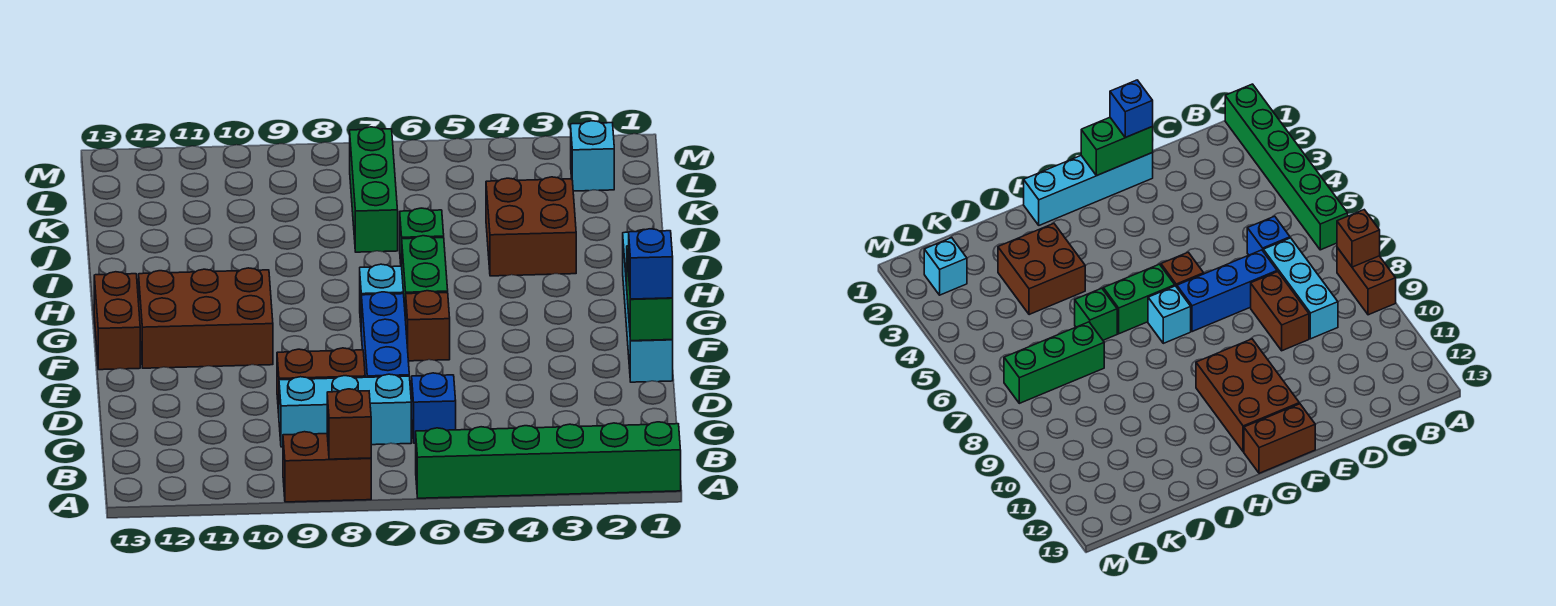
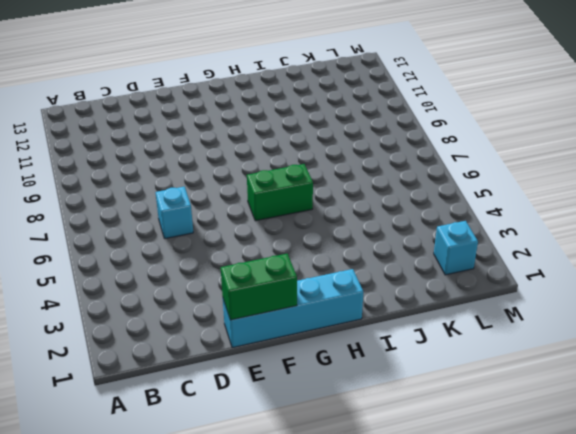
cyan 1x1 brick [155,187,193,239] -> cyan 1x1 brick moved to [360,264,403,322]
none -> green 1x6 brick [416,422,681,498]
none -> brown 1x2 brick [283,432,371,502]
none -> blue 1x1 brick [412,373,456,443]

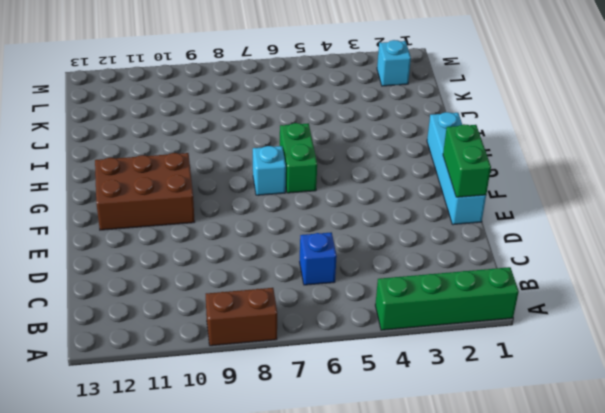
green 1x4 brick [375,267,519,330] -> green 1x6 brick [416,422,681,498]
none -> cyan 1x3 brick [279,374,411,447]
none -> blue 1x3 brick [361,292,409,377]
none -> brown 1x2 brick [277,348,365,413]

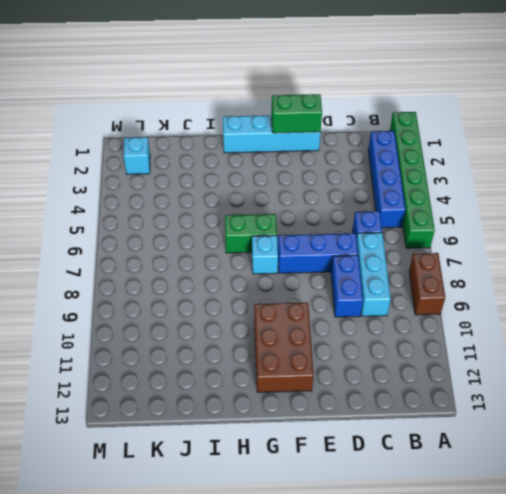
blue 1x4 brick [368,131,405,228] -> none
blue 1x2 brick [331,255,363,317] -> brown 1x2 brick [277,348,365,413]
none -> brown 1x1 brick [406,291,450,361]
none -> brown 1x2 brick [94,272,140,370]
none -> brown 2x2 brick [486,177,576,276]

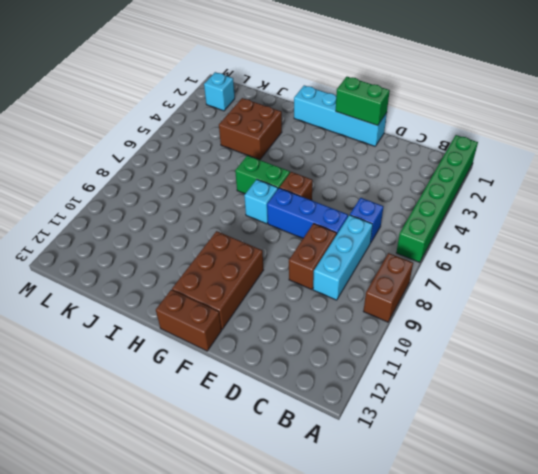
none -> green 1x1 brick [400,208,444,266]
none -> green 1x3 brick [350,127,398,252]
none -> brown 1x1 brick [327,389,371,459]

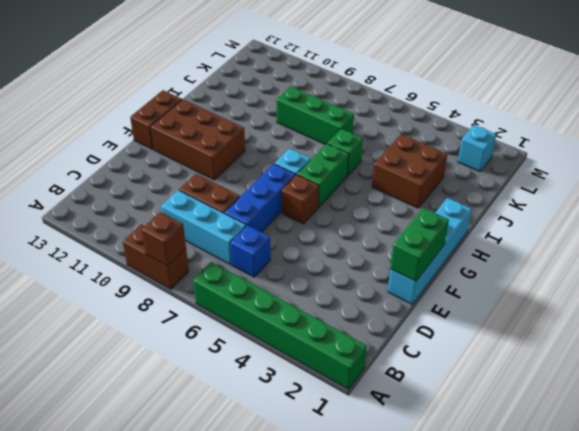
green 1x3 brick [276,87,354,145] -> green 1x3 brick turned to [350,127,398,252]
none -> blue 1x1 brick [629,229,673,299]

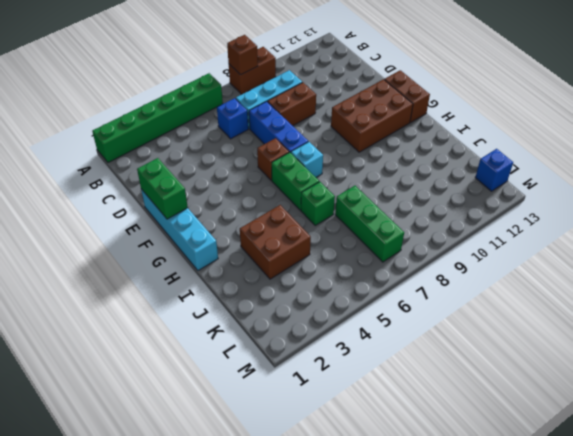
blue 1x1 brick [475,149,513,191] -> blue 1x1 brick moved to [629,229,673,299]
none -> cyan 1x1 brick [571,121,614,191]

